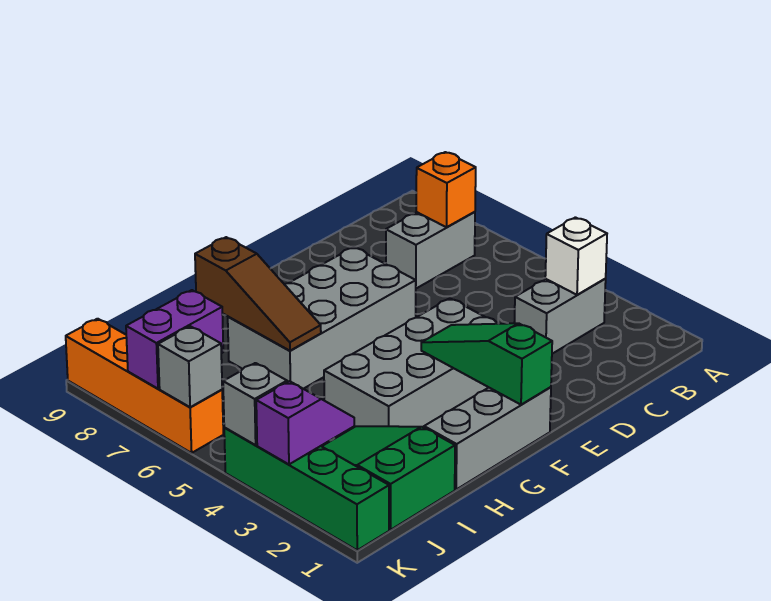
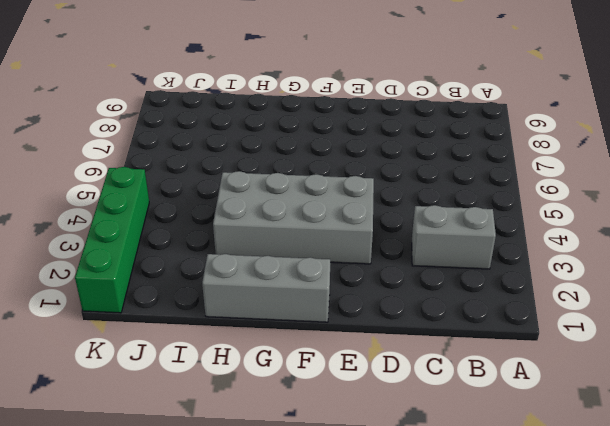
none -> grey 1x2 brick [386,212,475,288]
none -> grey 2x4 brick [228,247,416,389]
none -> green 2x3 slope [322,426,455,530]

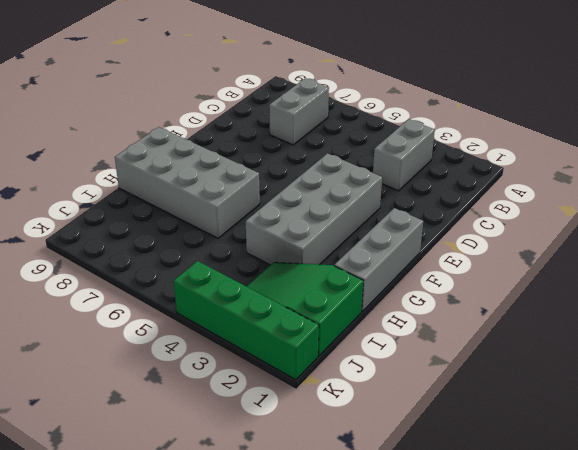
grey 2x4 brick [115,127,260,238] -> grey 2x4 brick turned to [228,247,416,389]
none -> orange 1x4 brick [66,319,223,453]
none -> white 1x1 brick [545,217,607,295]
none -> orange 1x1 brick [416,152,476,227]

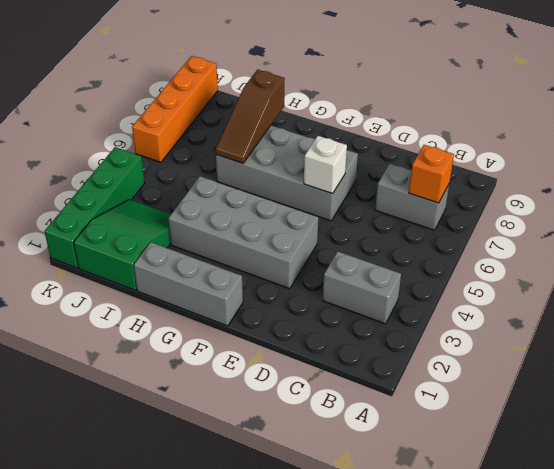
white 1x1 brick [304,136,347,194] -> white 1x1 brick moved to [545,217,607,295]
none -> green 1x3 slope [421,323,552,405]
none -> purple 1x2 slope [256,381,354,464]
none -> purple 1x2 brick [126,290,223,389]

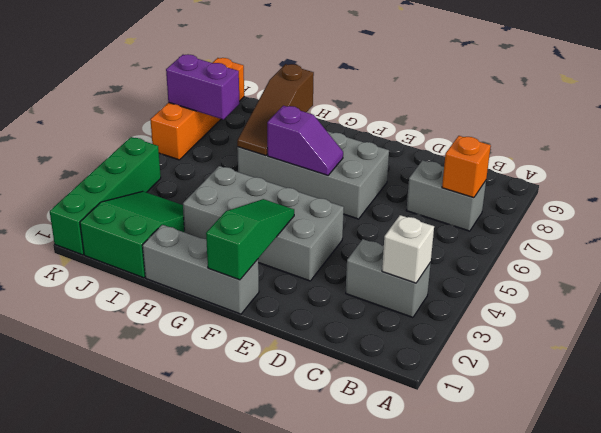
purple 1x2 slope [267,106,343,175] -> purple 1x2 slope moved to [256,381,354,464]
none -> grey 1x1 brick [223,363,287,445]
none -> grey 1x1 brick [158,326,222,407]

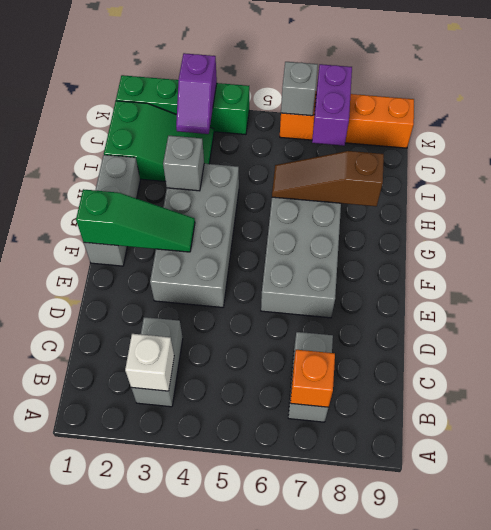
grey 1x1 brick [163,136,204,191] -> grey 1x1 brick moved to [223,363,287,445]

